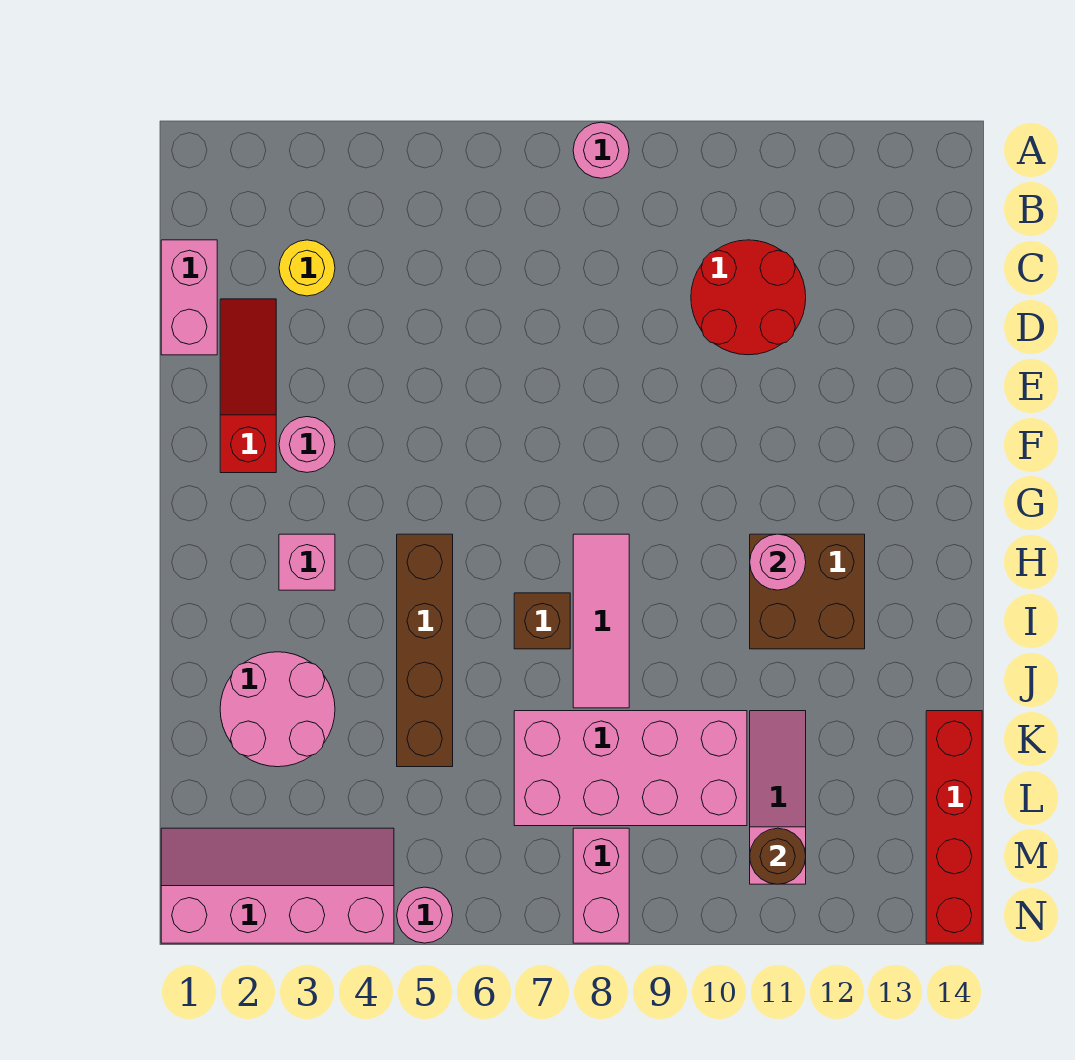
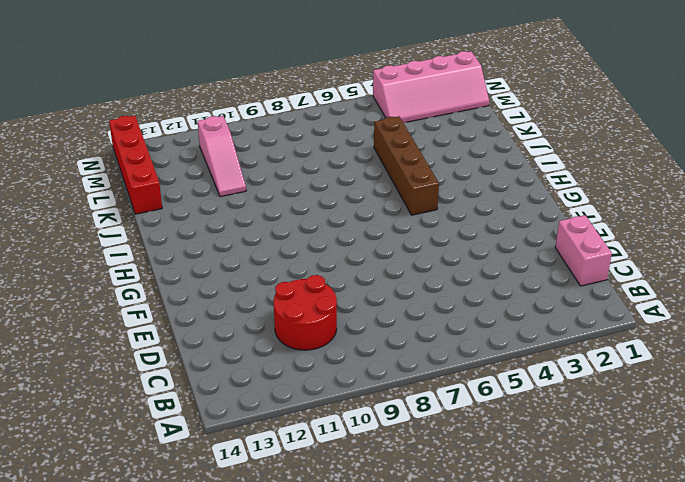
none -> pink 1x1 round brick [573,122,629,178]
none -> yellow 1x1 round brick [279,240,335,296]
none -> red 1x3 slope [220,299,276,473]

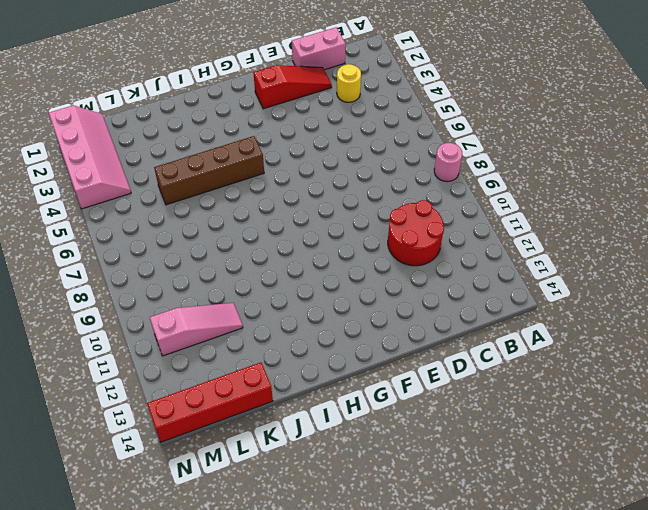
none -> pink 1x1 round brick [279,417,335,472]
none -> pink 1x1 brick [279,534,335,590]
none -> pink 1x3 tile [573,534,629,708]

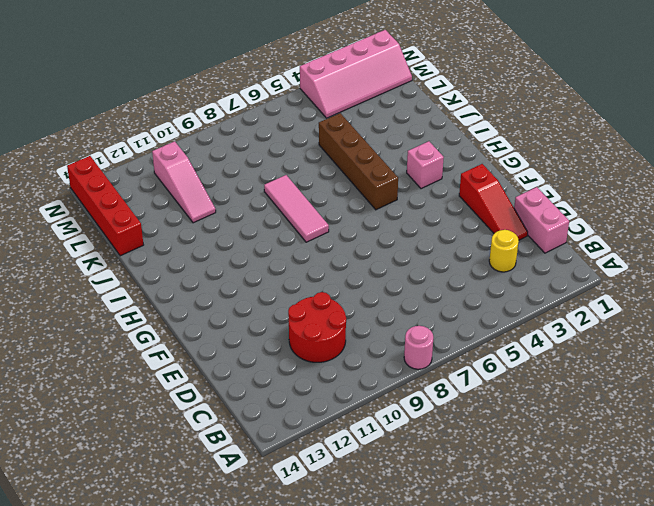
none -> pink 1x1 round brick [279,417,335,472]
none -> brown 2x2 brick [750,534,865,649]
none -> brown 1x1 brick [514,593,570,649]

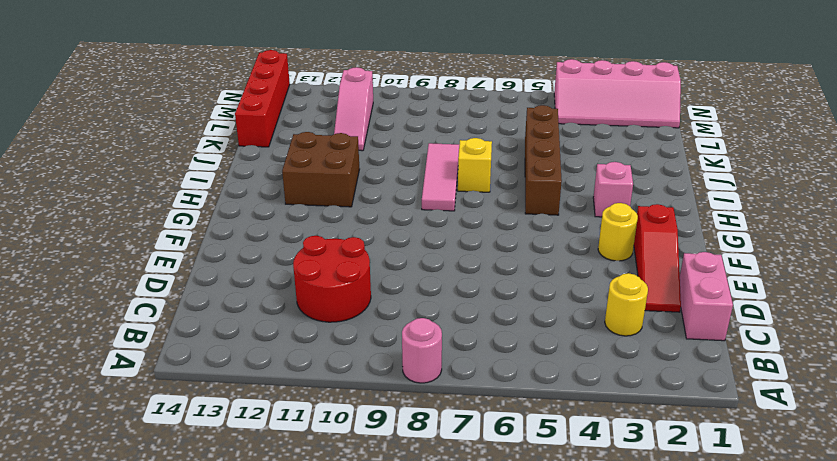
yellow 1x1 round brick [598,203,638,261] -> pink 1x1 round brick [279,417,335,472]
yellow 1x1 brick [458,138,492,192] -> brown 1x1 brick [514,593,570,649]
none -> pink 2x2 round brick [220,652,335,767]
none -> pink 2x4 brick [514,711,747,826]
none -> pink 1x2 brick [573,828,629,943]

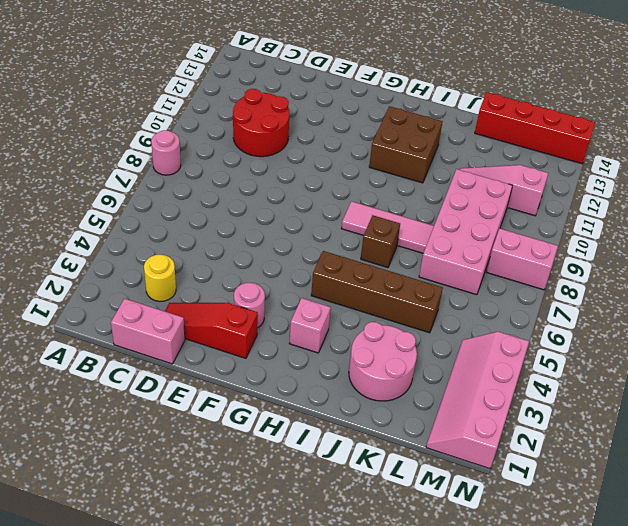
none -> pink 1x1 round brick [397,887,453,943]
none -> pink 1x1 round brick [750,534,806,590]
none -> brown 1x1 round brick [750,828,806,884]

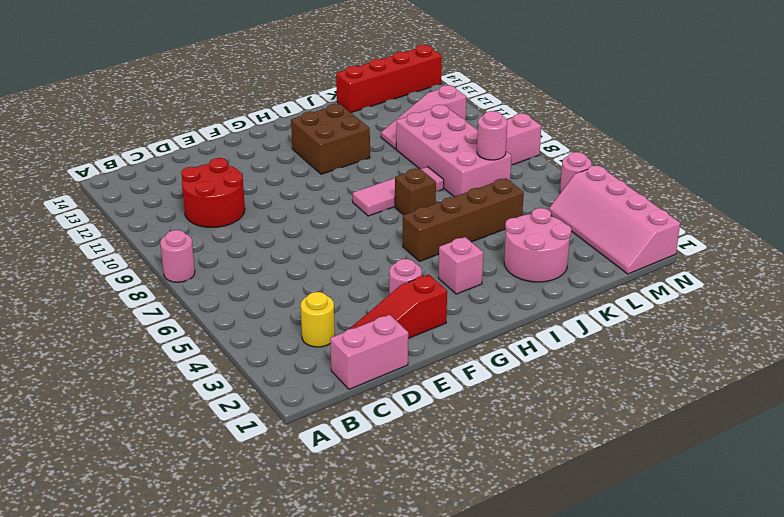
pink 1x1 round brick [477,111,507,160] -> pink 1x1 round brick moved to [750,534,806,590]
none -> brown 1x1 round brick [750,828,806,884]

